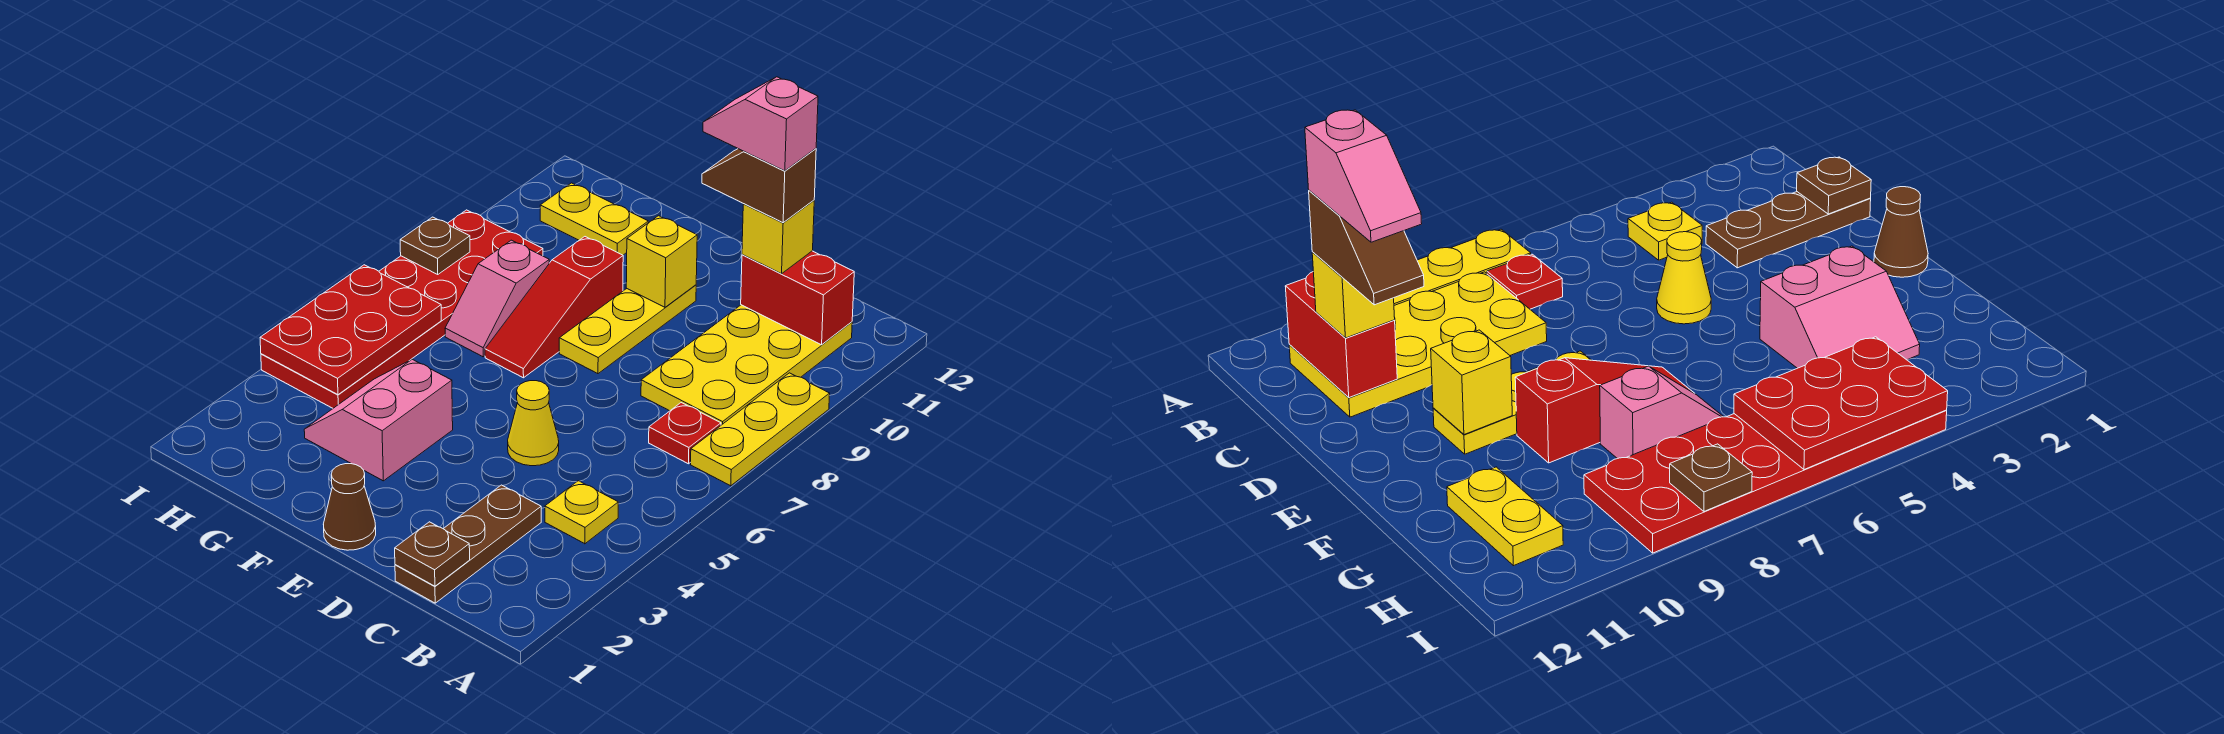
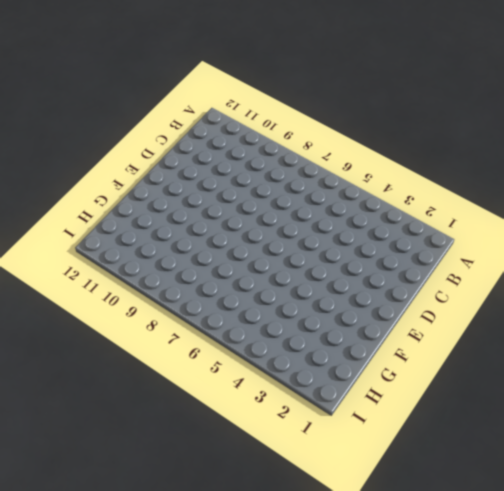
none -> yellow 1x3 plate [691,373,830,486]
none -> yellow 1x1 plate [545,481,618,544]
none -> red 1x1 plate [649,403,721,464]

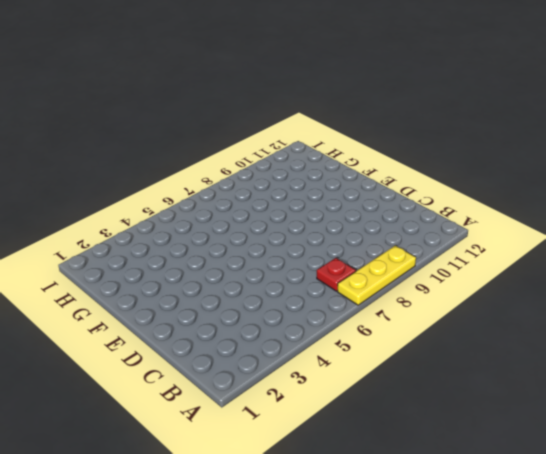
none -> yellow 1x1 plate [545,481,618,544]
none -> yellow 2x4 plate [641,305,852,425]
none -> brown 1x3 plate [395,485,541,603]

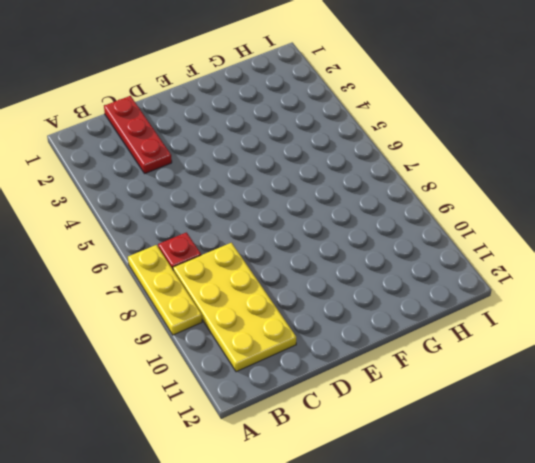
red 1x3 plate [104,96,172,173] -> brown 1x3 plate [395,485,541,603]
none -> yellow 1x1 plate [545,481,618,544]
none -> yellow 1x1 cone [508,381,559,466]
none -> brown 1x1 cone [323,464,376,550]

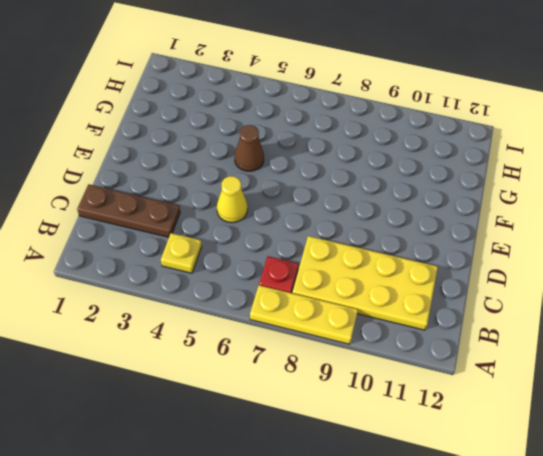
brown 1x1 cone [234,125,264,171] -> brown 1x1 cone moved to [323,464,376,550]
none -> yellow 1x3 plate [559,285,696,374]
none -> pink 2x2 slope [304,359,453,481]
none -> red 1x3 slope [485,237,623,378]

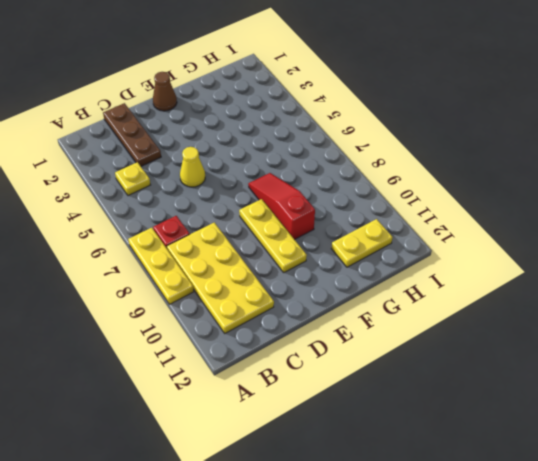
none -> pink 2x2 slope [304,359,453,481]
none -> pink 1x2 slope [445,240,549,357]
none -> red 2x6 plate [261,210,543,408]

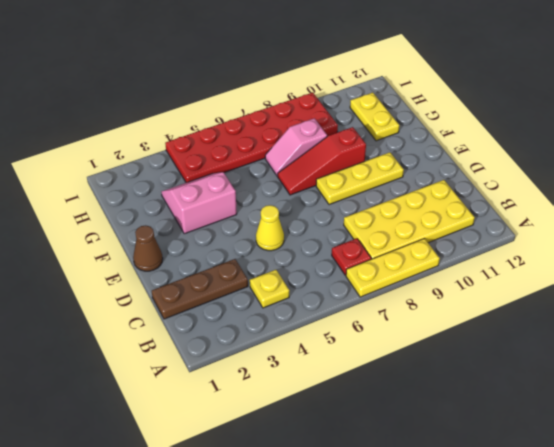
none -> red 1x2 brick [741,251,854,345]
none -> brown 1x1 plate [395,522,470,586]
none -> yellow 1x1 brick [626,216,697,307]

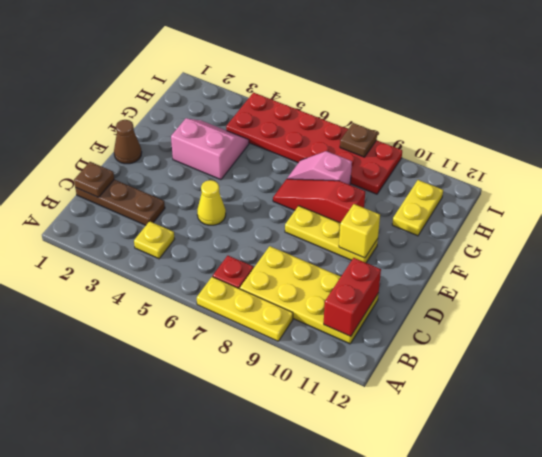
none -> red 2x3 plate [260,265,441,395]
none -> yellow 1x1 brick [742,200,814,274]
none -> brown 1x2 slope [702,149,816,223]

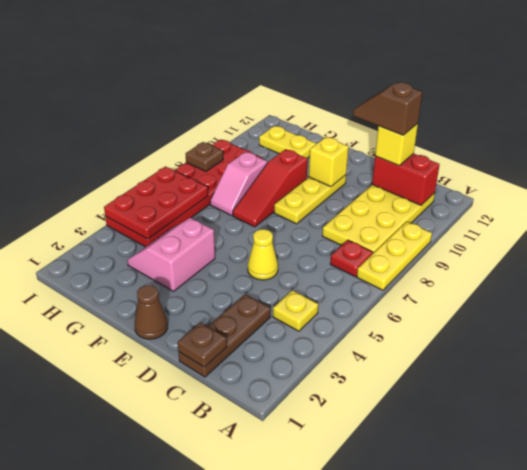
none -> pink 1x2 slope [703,77,818,171]

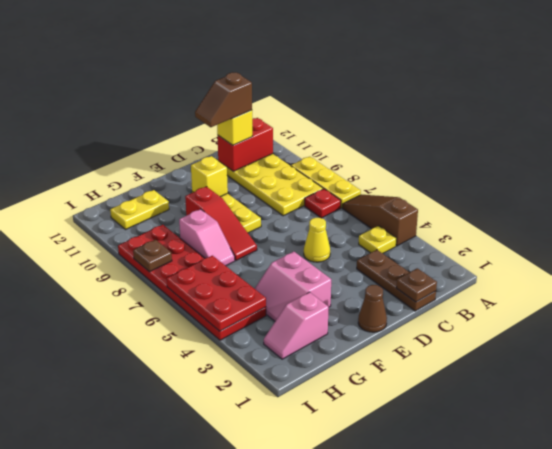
brown 1x3 slope [342,195,418,246] -> none
pink 1x2 slope [264,292,329,359] -> pink 1x2 slope moved to [703,77,818,171]

